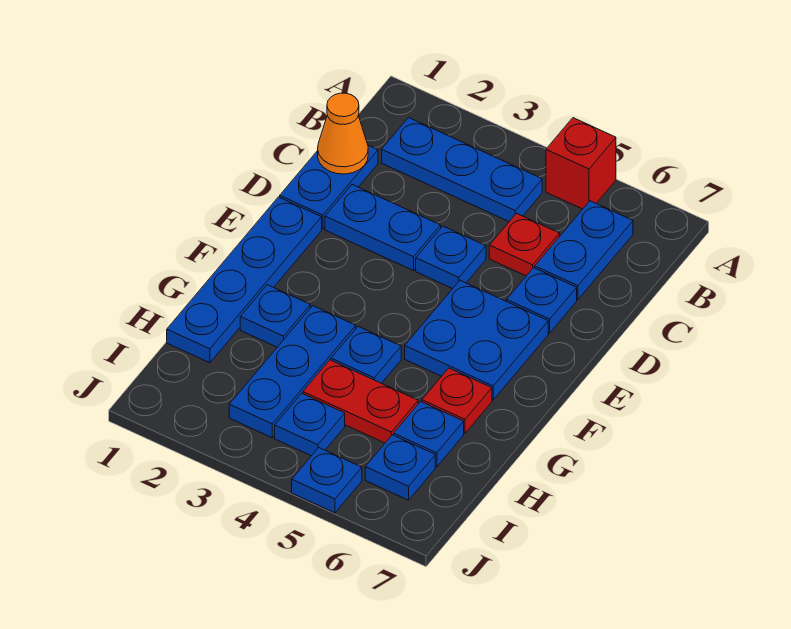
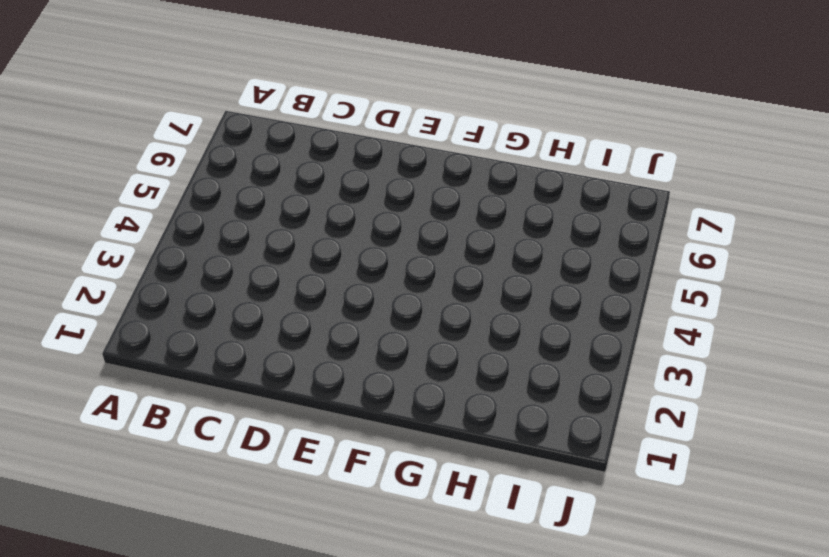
none -> red 1x1 brick [546,118,616,209]
none -> blue 1x3 plate [382,118,542,221]
none -> blue 1x2 plate [535,201,633,300]

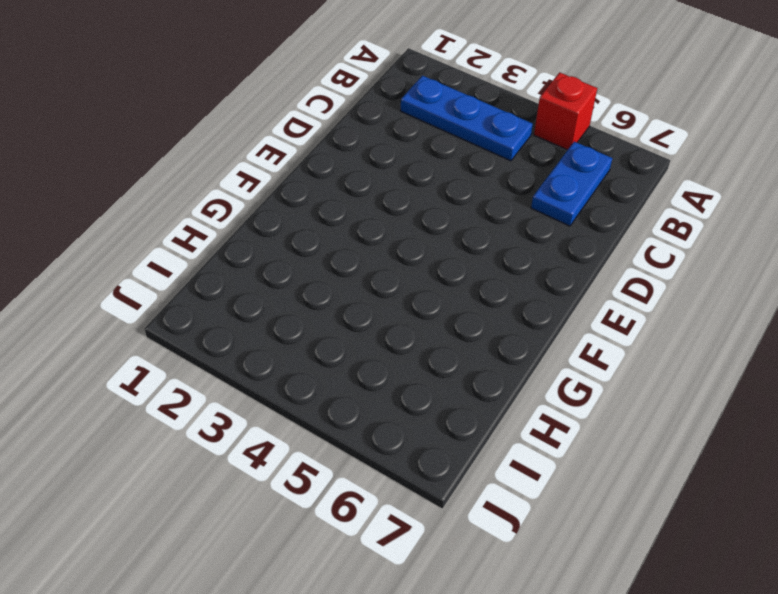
none -> blue 1x2 plate [280,145,378,229]
none -> red 1x1 plate [489,213,560,276]
none -> blue 1x2 plate [325,185,441,271]

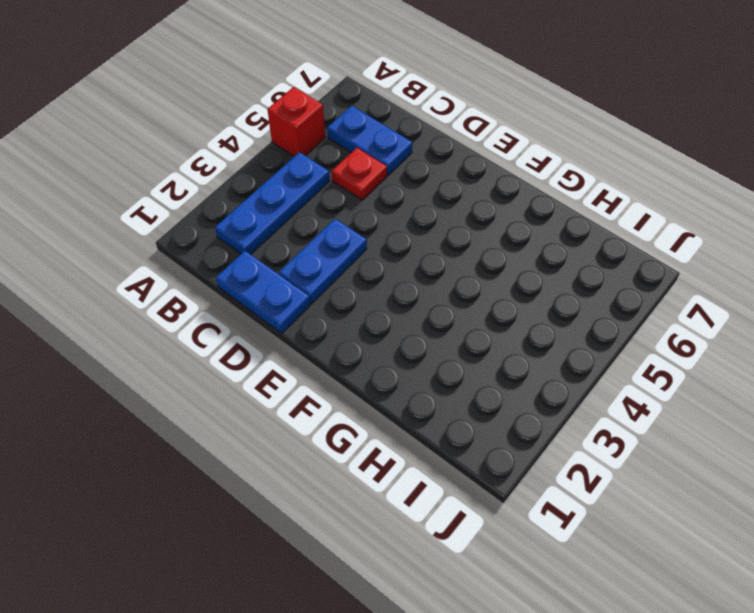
none -> blue 1x1 plate [416,226,486,289]
none -> blue 1x1 plate [507,268,577,333]
none -> blue 1x4 plate [167,197,322,363]

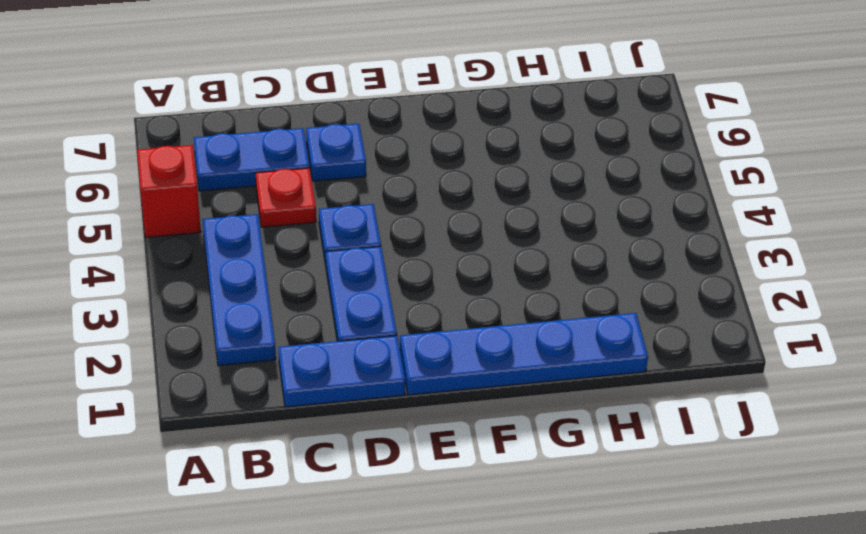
none -> blue 2x2 plate [405,280,548,400]
none -> blue 1x1 plate [240,285,310,347]
none -> blue 1x3 plate [229,306,356,438]

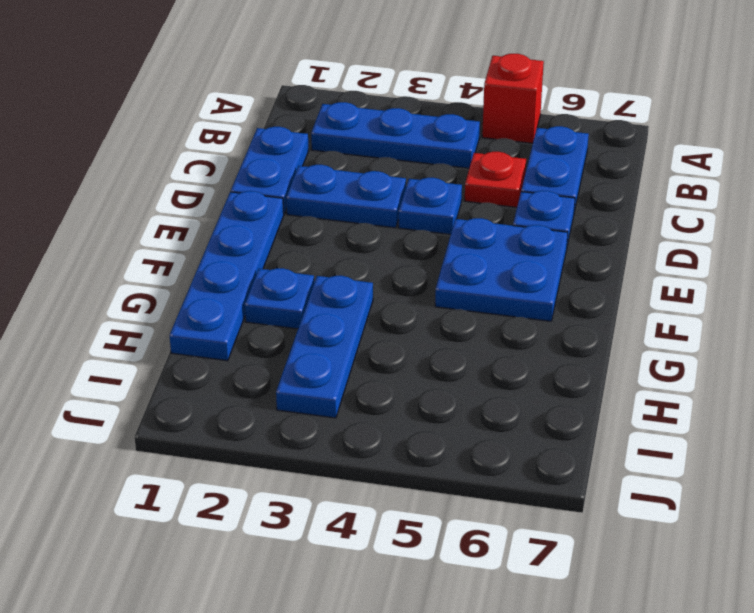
none -> blue 1x1 plate [331,326,401,383]
none -> red 1x1 plate [422,368,492,433]
none -> red 1x2 plate [303,360,418,443]

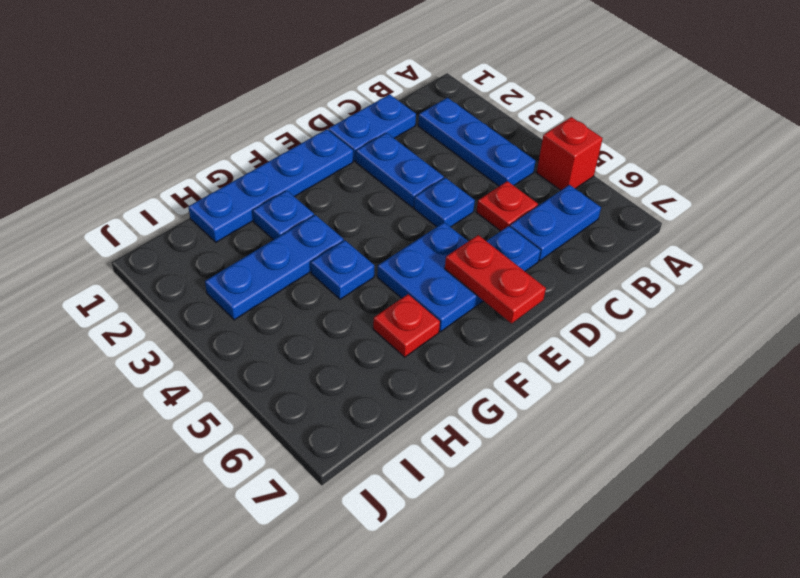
red 1x2 plate [445,235,546,323] -> red 1x2 plate moved to [303,360,418,443]
none -> blue 1x1 plate [394,401,464,467]
none -> blue 1x1 plate [275,393,345,456]
none -> blue 1x1 plate [365,435,435,500]

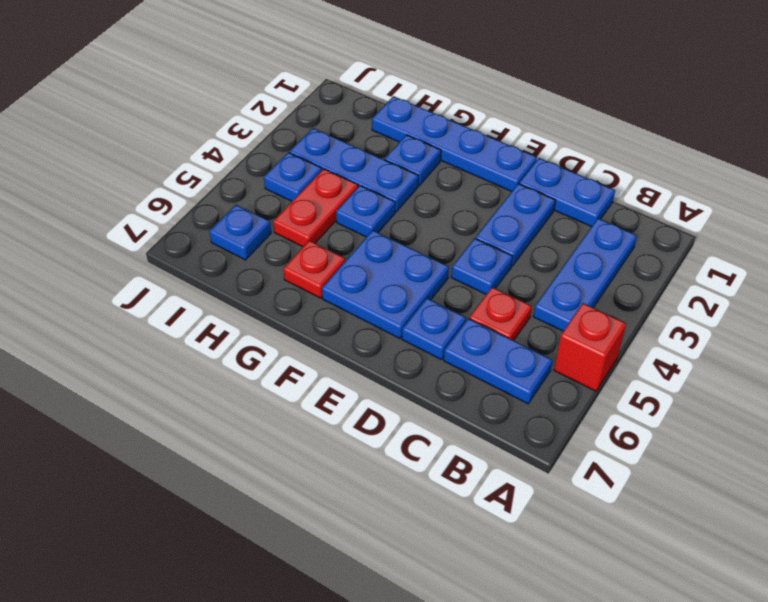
none -> blue 1x1 plate [394,401,464,467]
none -> blue 1x1 plate [292,448,362,513]
none -> orange 1x1 cone [318,93,368,174]

